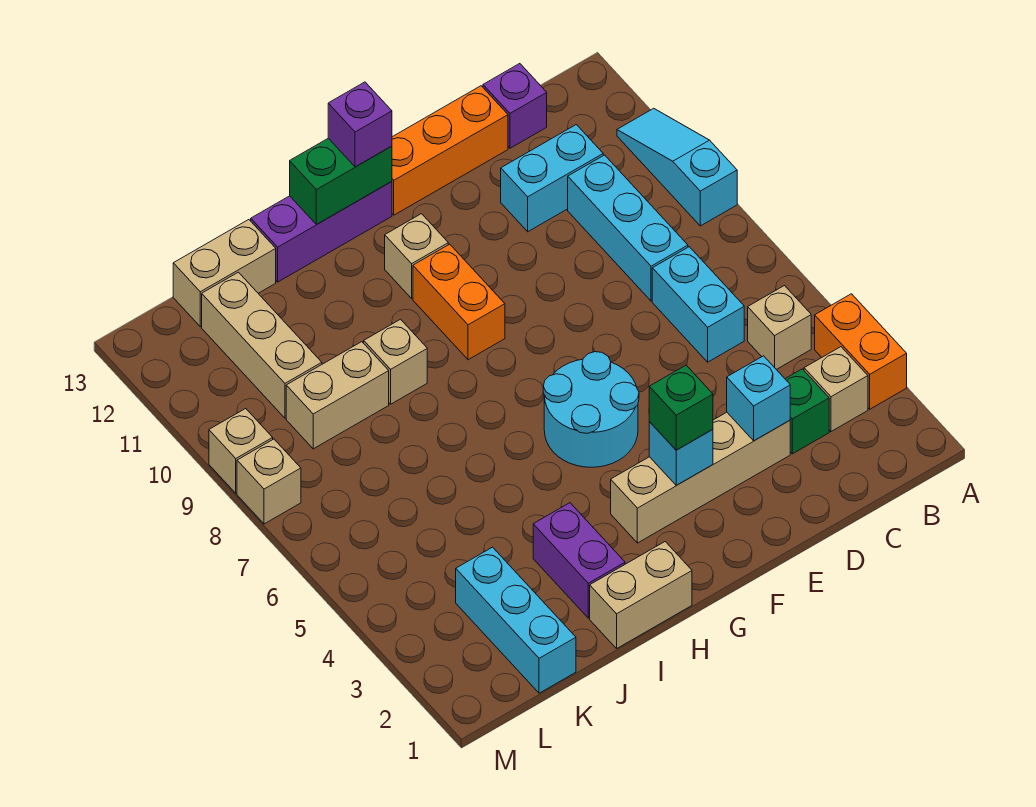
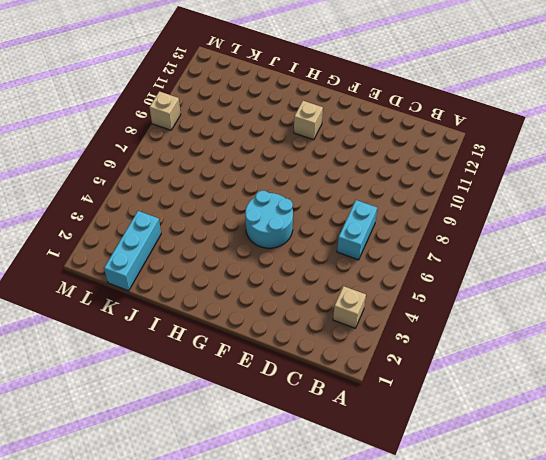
none -> orange 1x2 brick [815,294,907,409]
none -> cyan 1x3 slope [617,108,737,226]
none -> tan 1x1 brick [748,286,811,370]

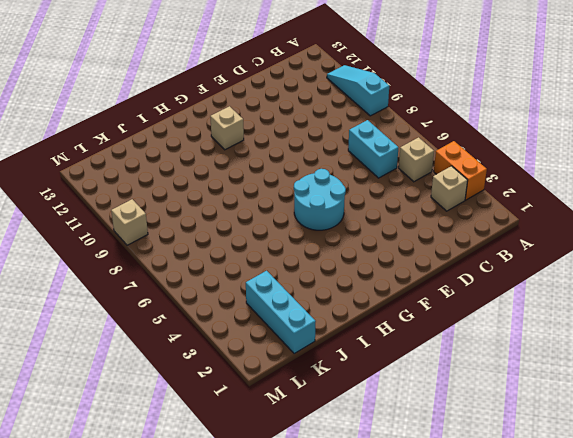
none -> green 1x1 brick [785,369,829,454]
none -> cyan 1x3 brick [568,155,688,301]
none -> cyan 1x2 brick [501,125,603,232]

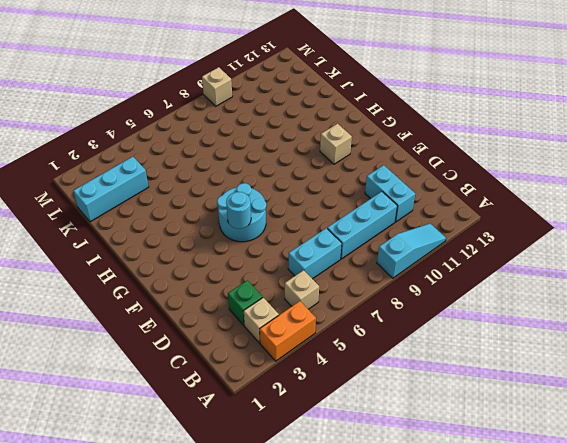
cyan 1x1 round brick [226,192,251,229] -> none
none -> purple 1x1 brick [483,64,547,148]
none -> tan 1x4 brick [611,412,790,543]
none -> orange 1x3 brick [392,86,508,215]

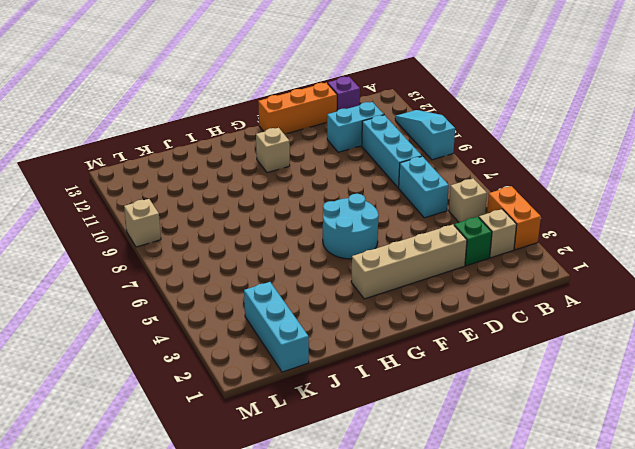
none -> orange 1x2 brick [413,244,505,360]
none -> purple 1x3 brick [251,182,392,282]
none -> tan 1x2 brick [590,542,692,648]

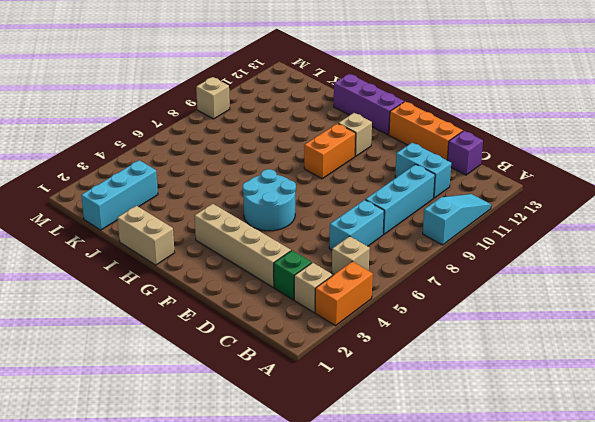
none -> purple 1x2 brick [533,503,625,618]
none -> tan 1x1 brick [364,319,427,404]
none -> tan 1x2 brick [286,342,389,449]

